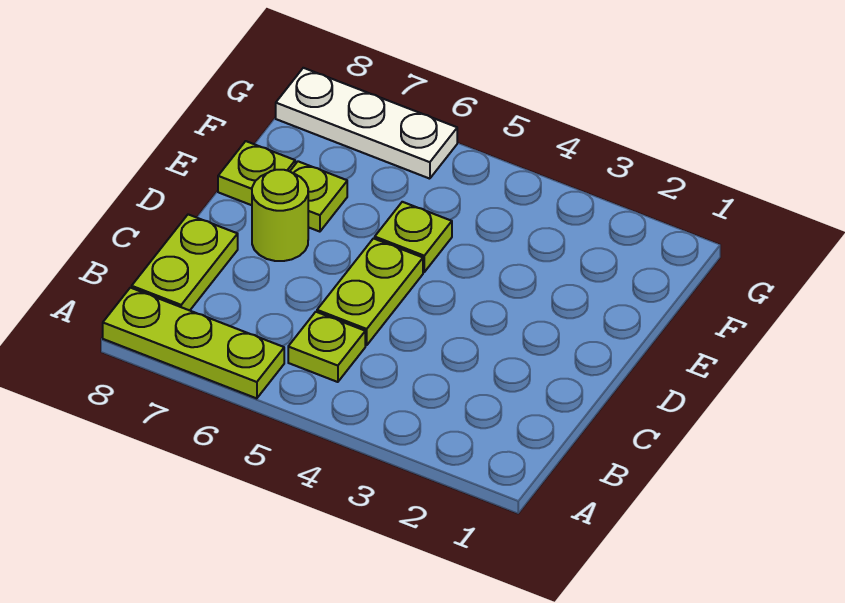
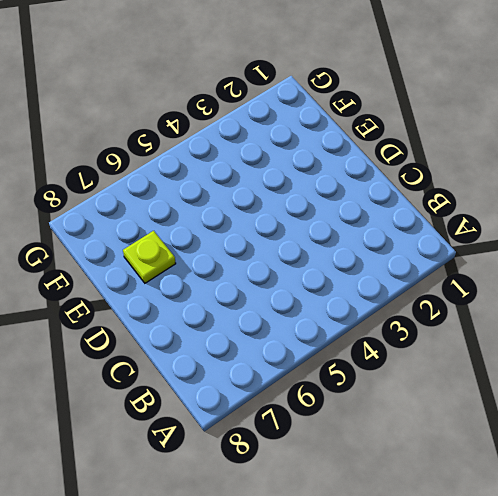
none -> lime 1x3 plate [103,288,284,398]
none -> lime 1x1 plate [288,312,365,382]

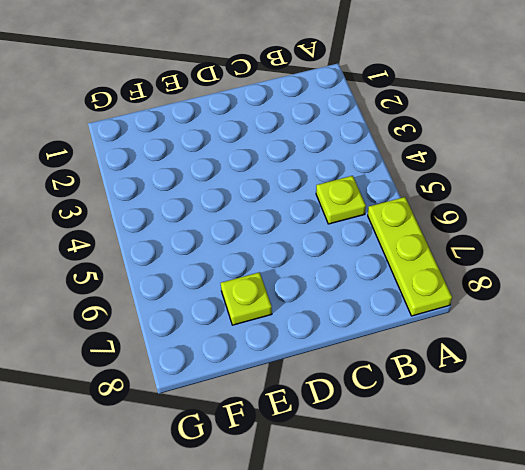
none -> lime 1x2 plate [132,214,238,310]
none -> lime 1x2 plate [317,238,423,345]

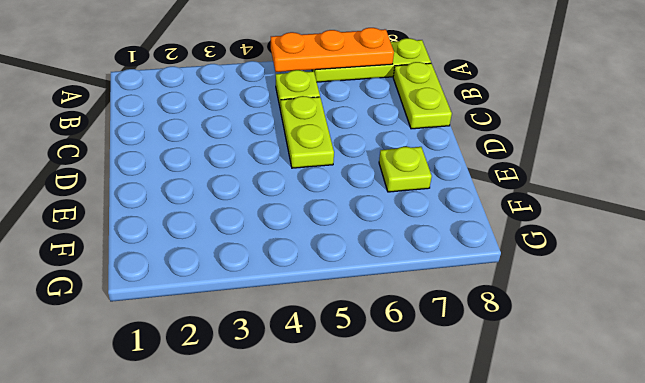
orange 1x3 plate [271,28,394,72] -> none
none -> lime 1x1 round brick [252,170,308,261]
none -> lime 1x1 plate [375,202,452,272]

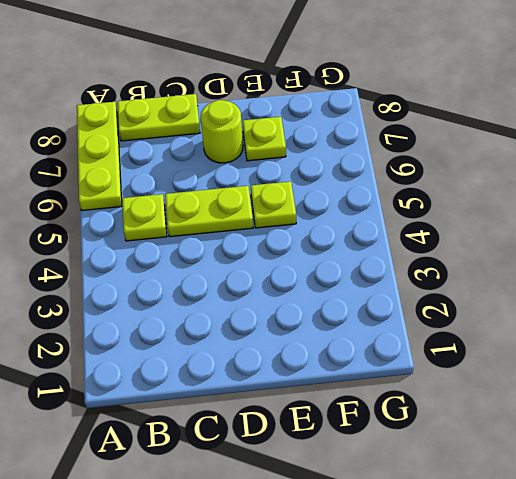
none -> lime 1x1 plate [218,141,295,205]
none -> white 1x3 plate [276,68,457,179]

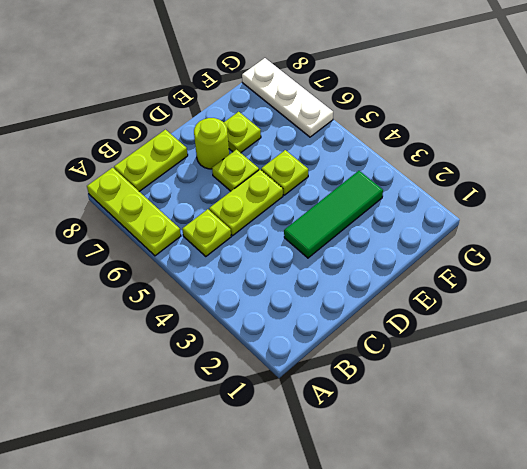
green 1x3 tile [284,171,383,258] -> none
lime 1x1 plate [212,149,259,191] -> lime 1x1 plate moved to [218,141,295,205]

